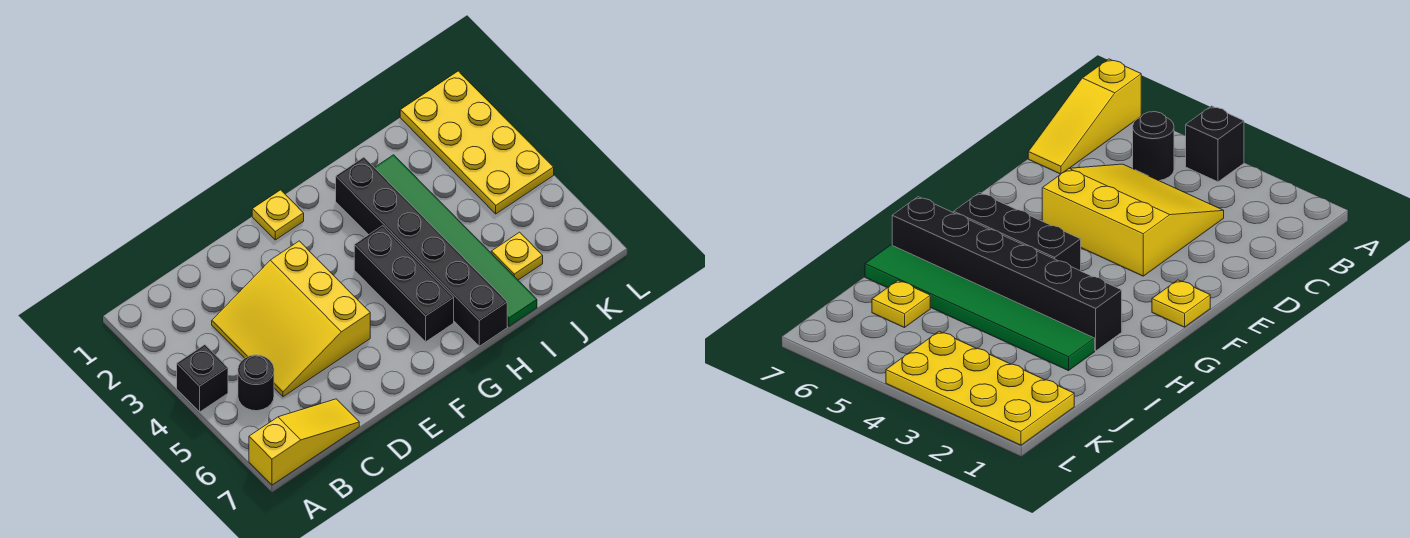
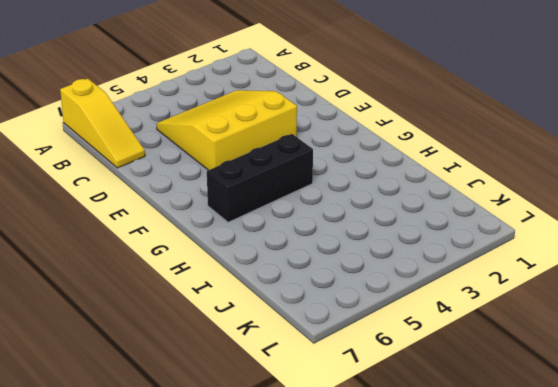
none -> black 1x1 brick [177,345,228,412]
none -> black 1x1 round brick [238,355,274,411]

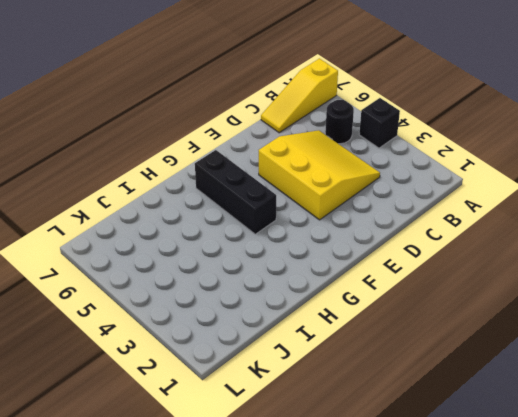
none -> yellow 1x1 plate [252,190,304,240]
none -> black 1x6 brick [336,157,507,346]

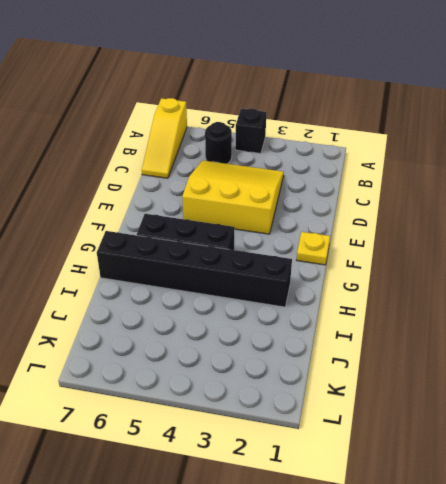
none -> green 1x6 tile [374,155,537,326]
none -> yellow 1x1 plate [491,232,543,280]

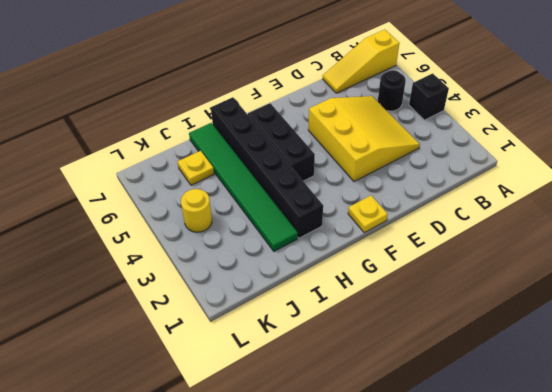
yellow 1x1 round brick [181,189,212,232] -> yellow 2x4 plate [400,71,554,214]

